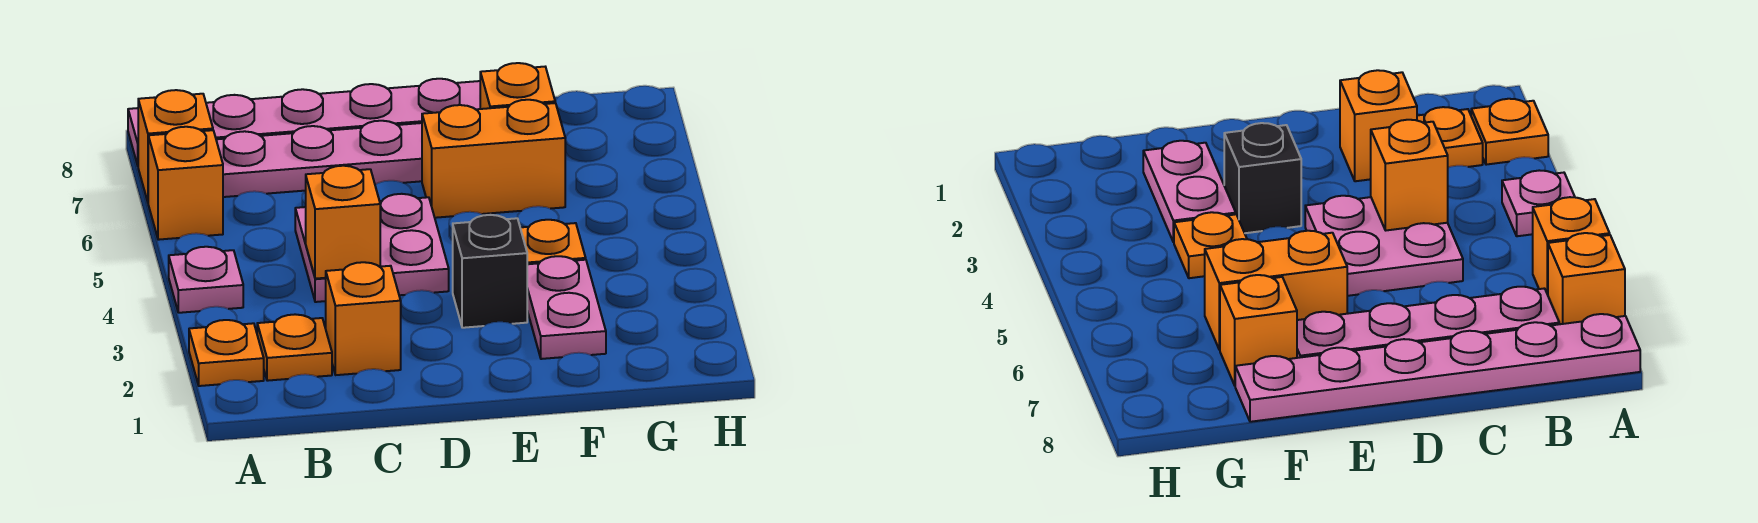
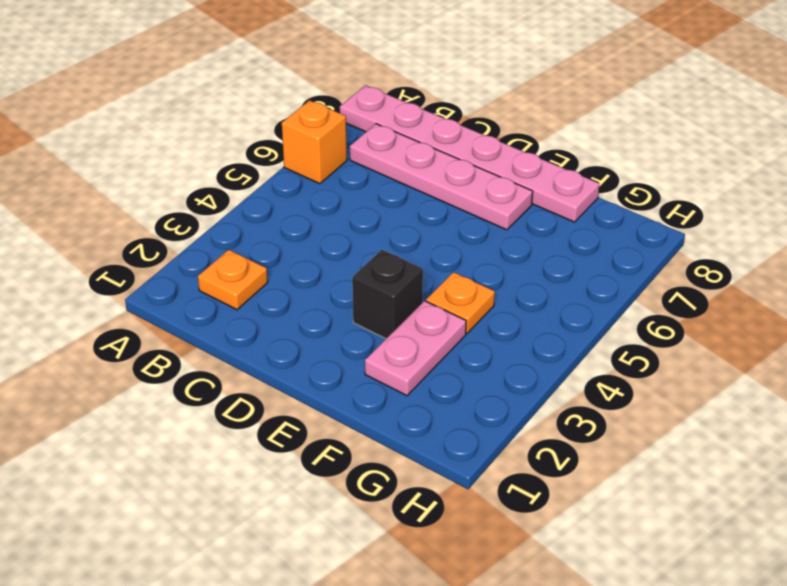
none -> orange 1x1 plate [189,320,264,386]
none -> pink 1x1 plate [169,247,243,313]
none -> orange 1x1 brick [138,90,213,202]

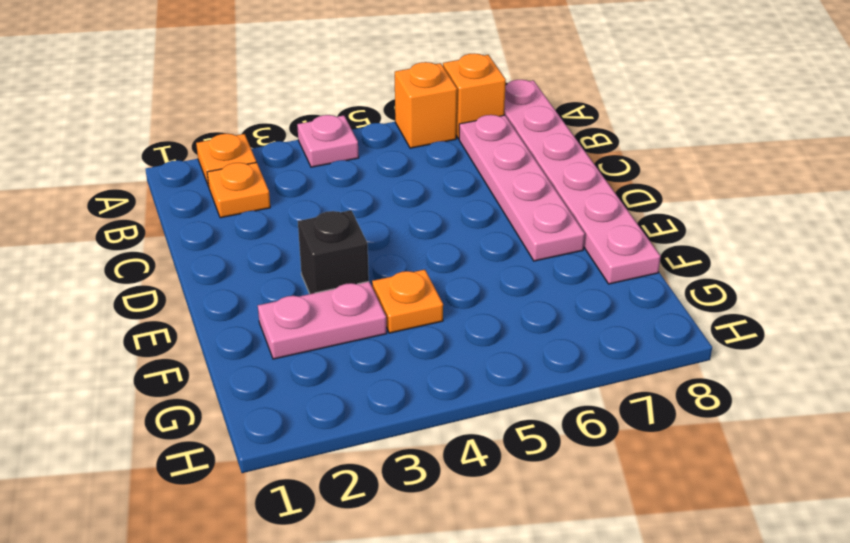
none -> orange 1x1 brick [326,262,401,375]
none -> pink 2x2 plate [295,194,449,302]
none -> orange 1x2 brick [422,100,565,218]

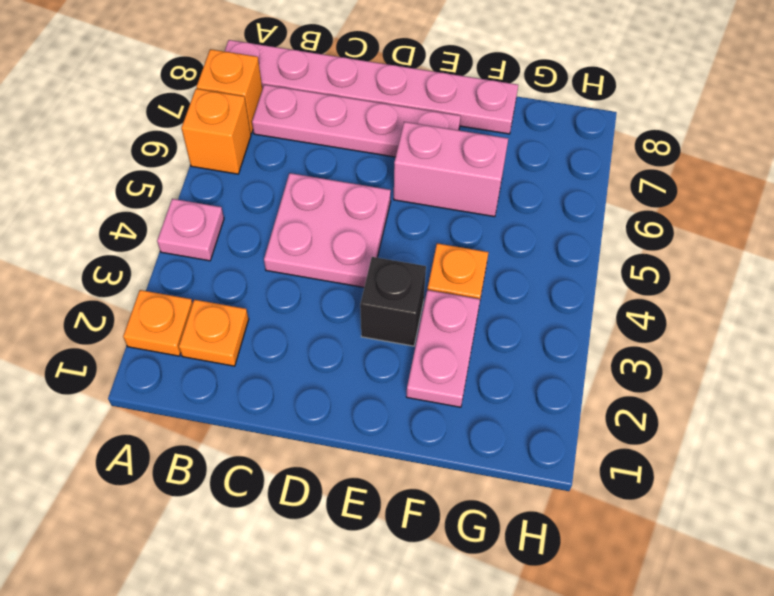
pink 1x2 brick [394,122,508,217] -> orange 1x2 brick [422,100,565,218]
none -> orange 1x1 brick [326,262,401,375]
none -> orange 1x1 brick [480,63,555,109]
none -> orange 1x1 brick [306,166,380,279]

